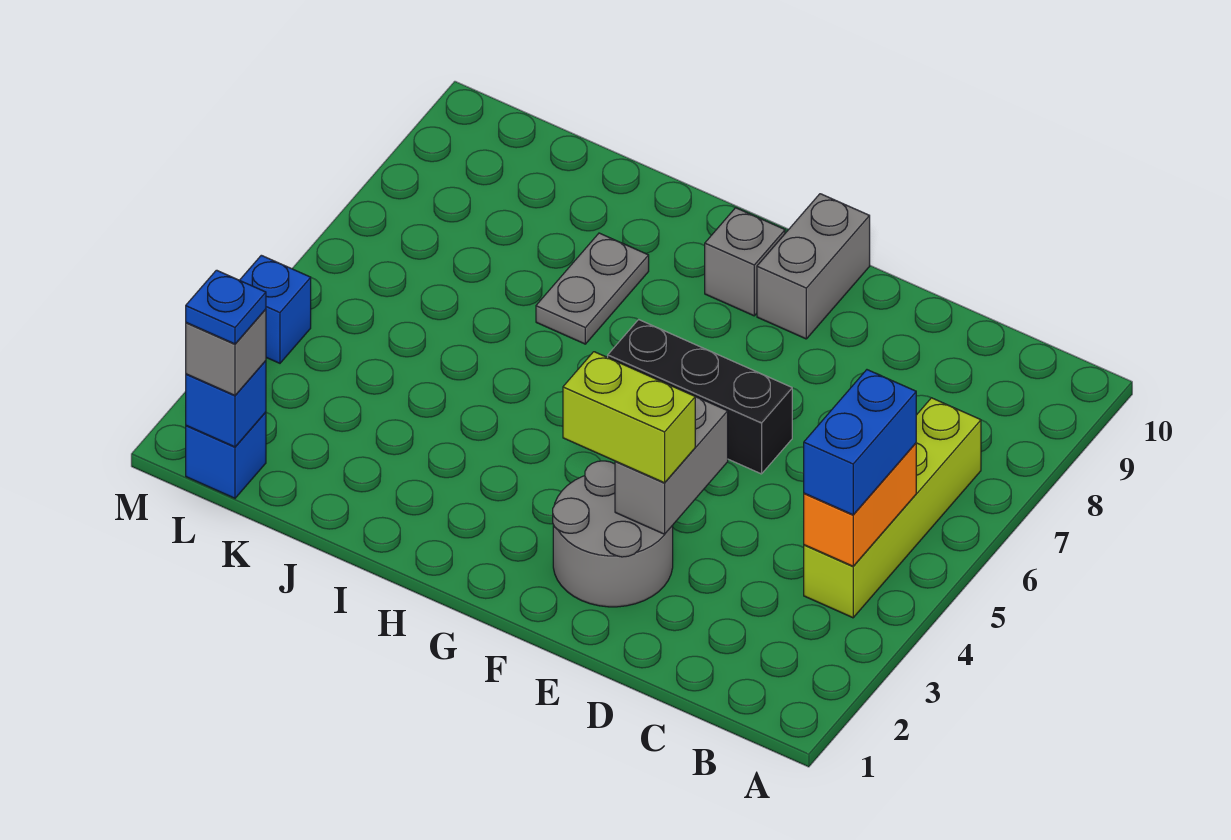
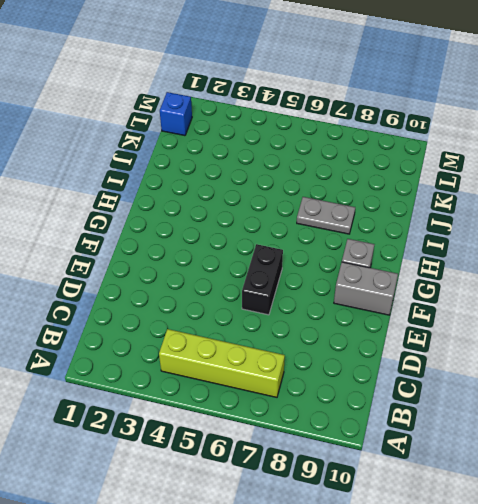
black 1x2 brick [242,244,283,315] -> black 1x3 brick [608,320,792,474]
none -> grey 2x2 round brick [553,461,673,607]
none -> blue 1x1 brick [240,255,311,363]
none -> orange 1x2 brick [804,443,916,566]

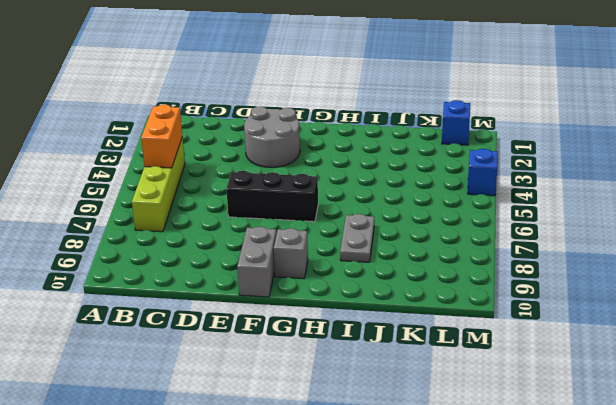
none -> grey 1x2 brick [615,397,728,534]
none -> blue 1x1 brick [186,361,266,447]
none -> blue 1x2 brick [804,370,916,515]

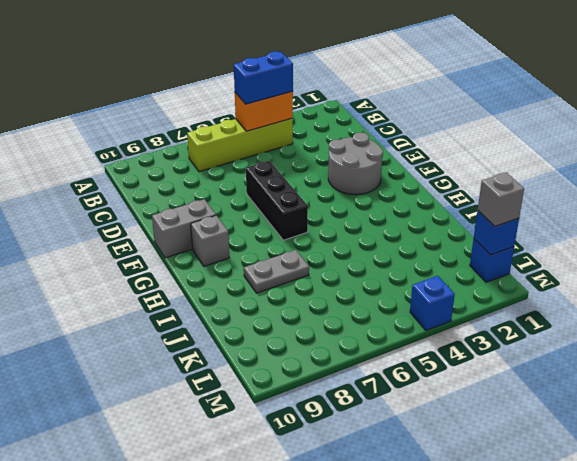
none -> grey 1x2 brick [615,397,728,534]
none -> lime 1x2 brick [563,352,695,483]
none -> blue 1x1 plate [186,270,266,344]

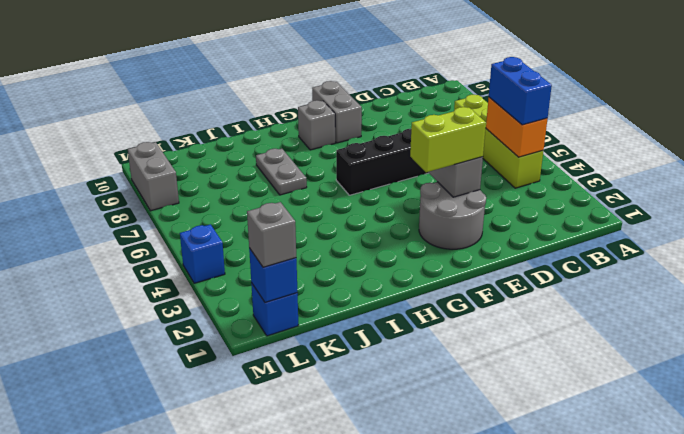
grey 1x2 brick [128,142,179,211] -> none
none -> blue 1x1 plate [186,270,266,344]

